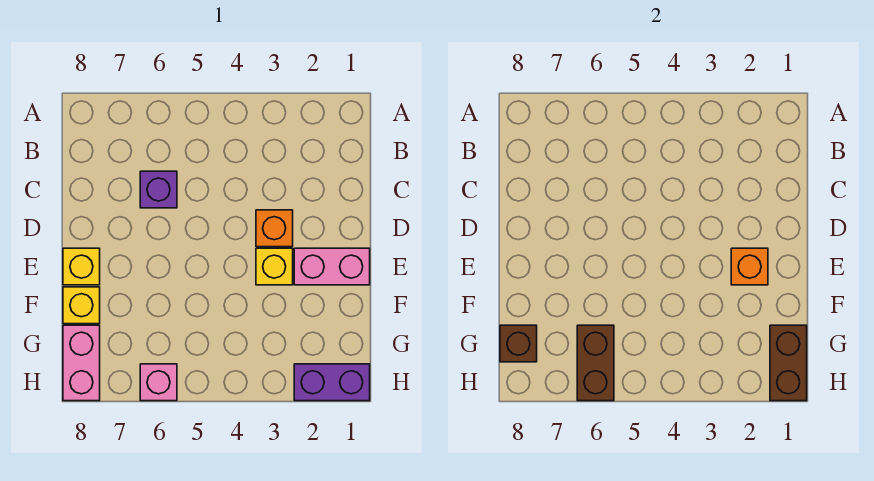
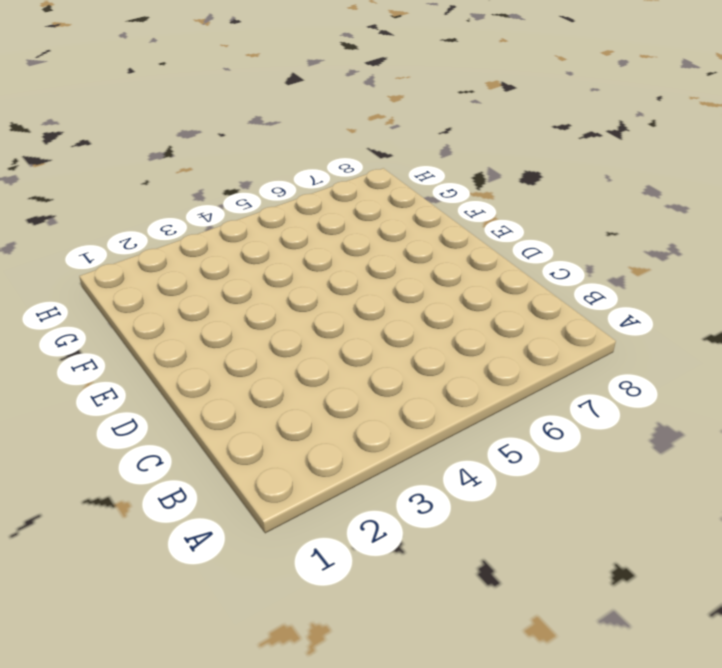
none -> purple 1x1 brick [140,171,177,208]
none -> orange 1x1 brick [256,210,293,247]
none -> pink 1x2 brick [294,248,370,285]

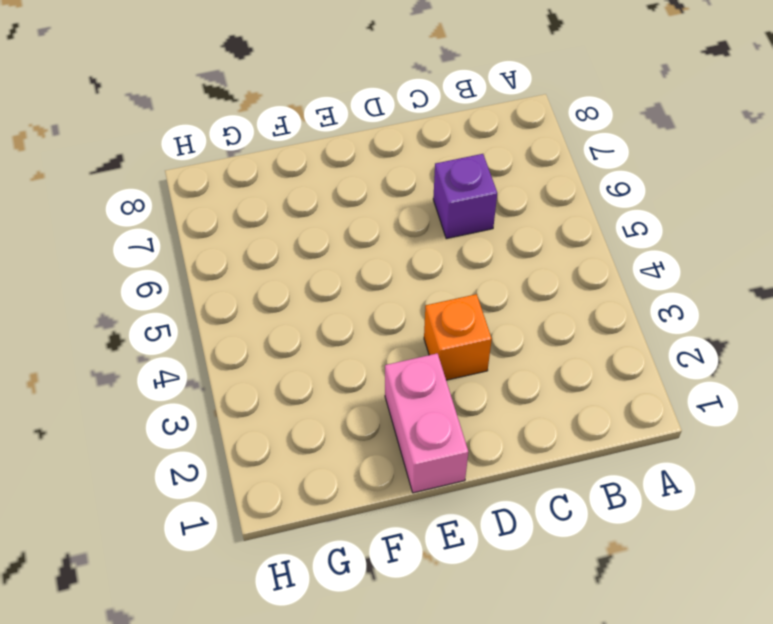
none -> yellow 1x1 brick [256,248,293,285]
none -> yellow 1x1 brick [63,248,100,285]
none -> yellow 1x1 brick [63,287,100,324]

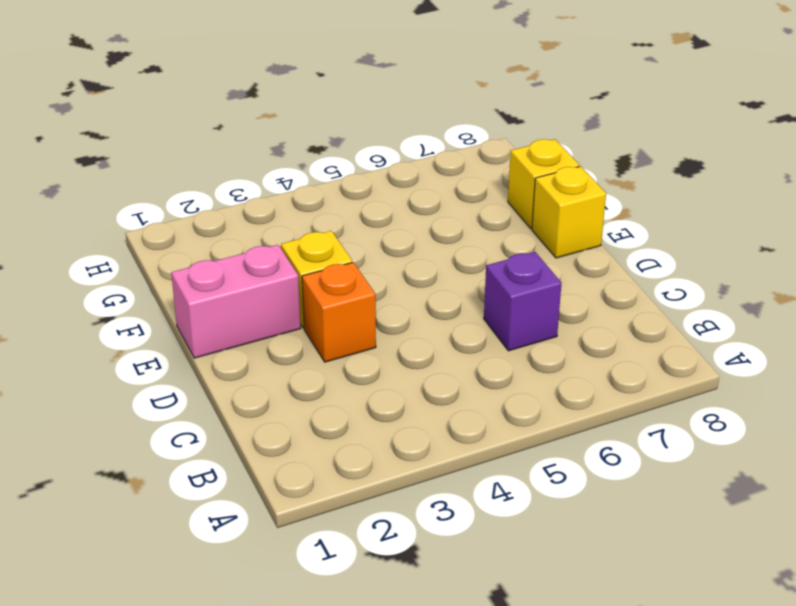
none -> pink 1x2 brick [63,325,100,401]
none -> purple 1x2 brick [294,364,370,401]
none -> pink 1x1 brick [140,364,177,401]

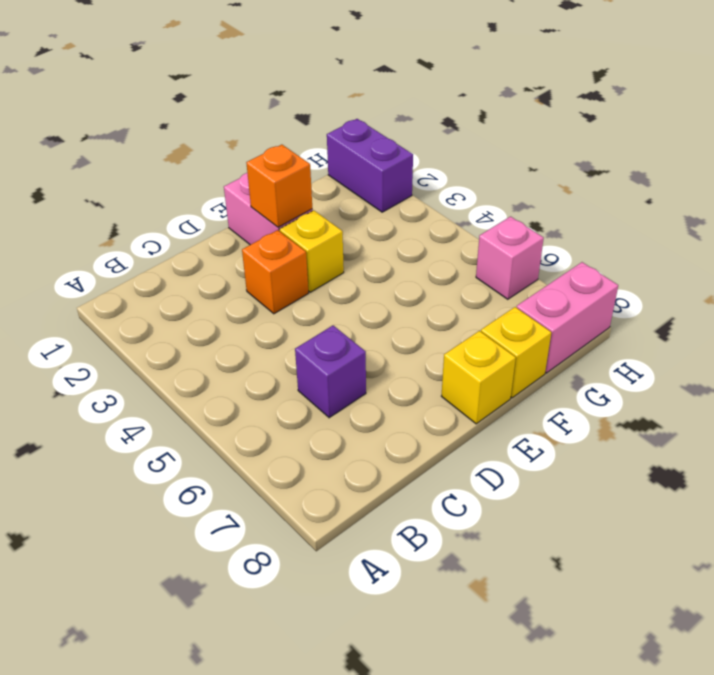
none -> brown 1x2 brick [770,325,807,401]
none -> brown 1x2 brick [577,325,614,401]
none -> brown 1x1 brick [500,325,537,362]

